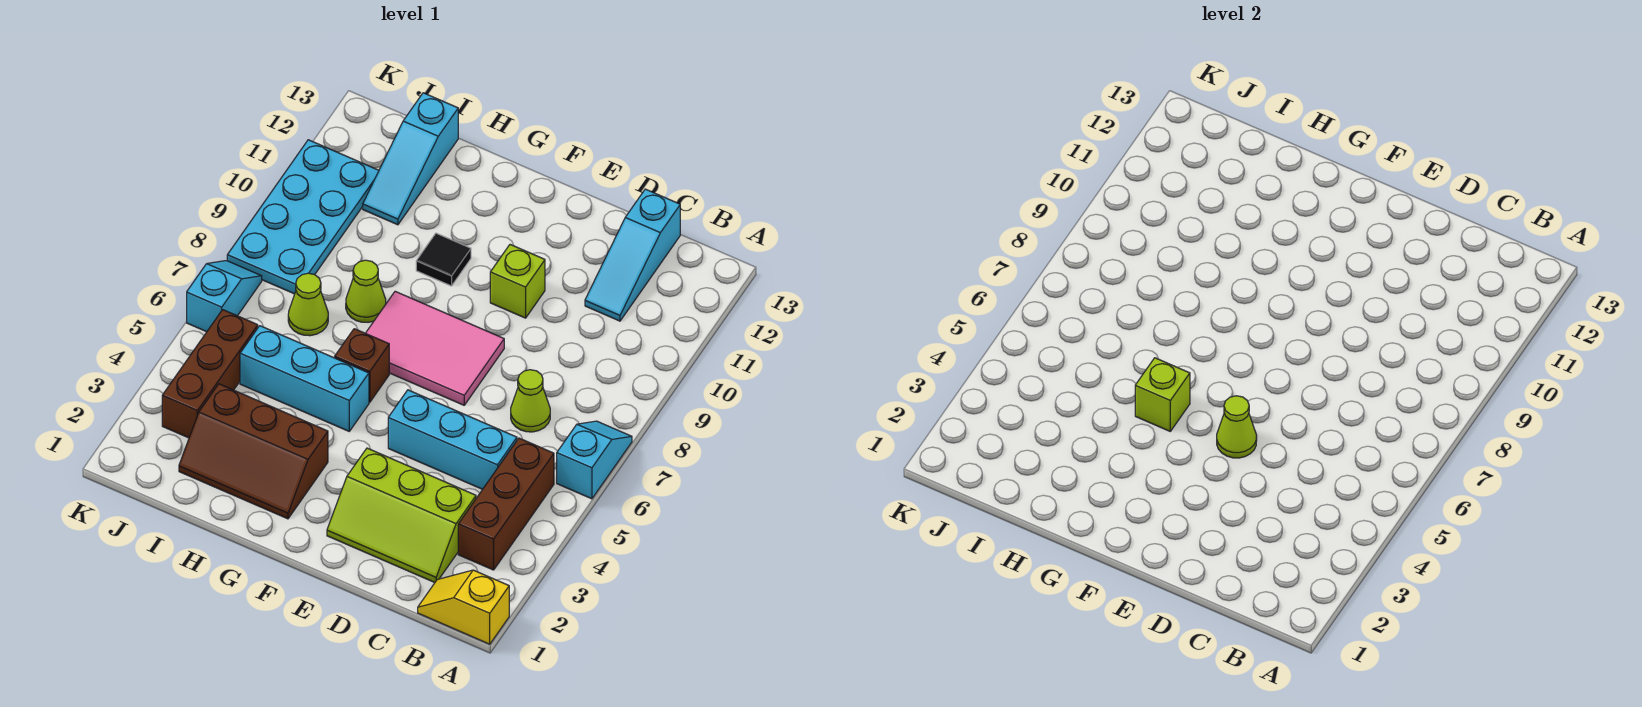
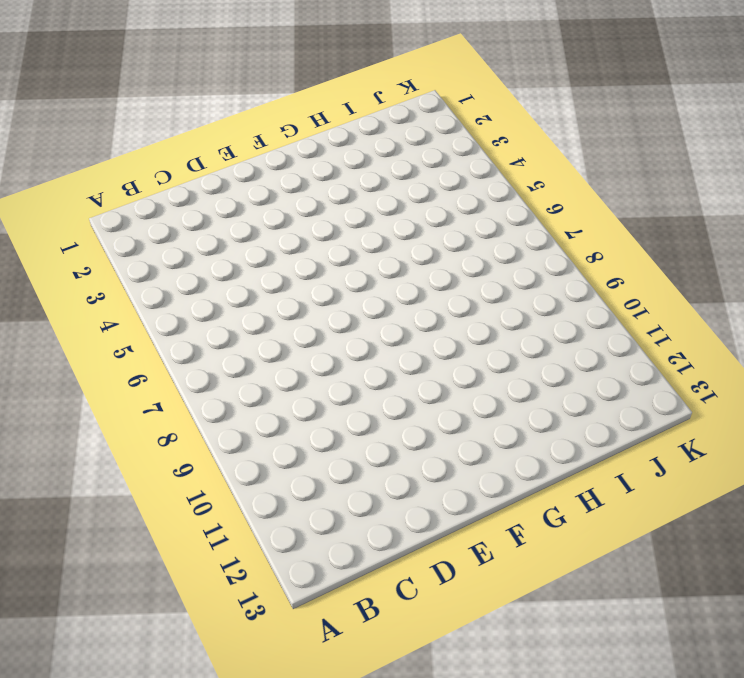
none -> yellow 1x2 slope [418,570,509,644]
none -> cyan 1x2 slope [557,421,632,499]
none -> brown 1x3 brick [458,438,554,570]

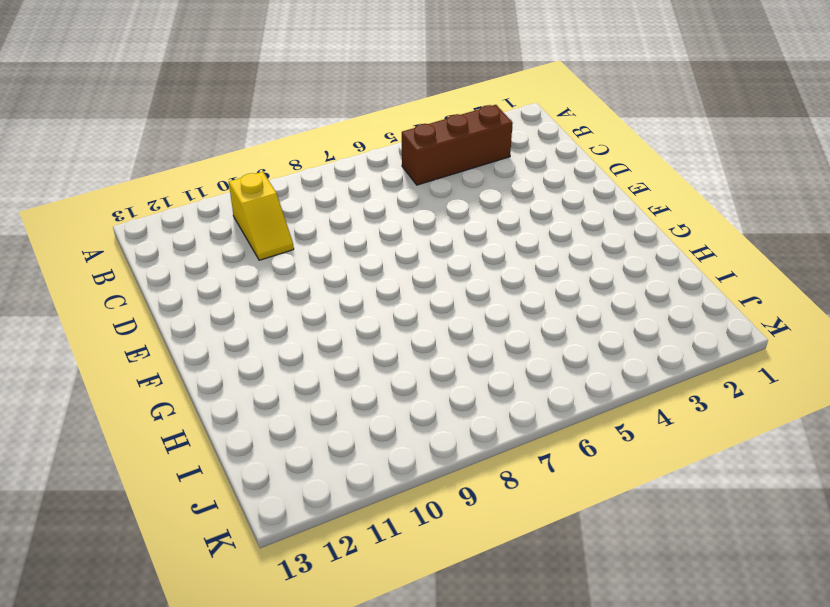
yellow 1x2 slope [229,172,294,260] -> yellow 1x2 slope moved to [418,570,509,644]
none -> cyan 1x2 slope [557,421,632,499]
none -> lime 2x3 slope [327,448,476,583]
none -> cyan 1x3 brick [388,390,517,489]

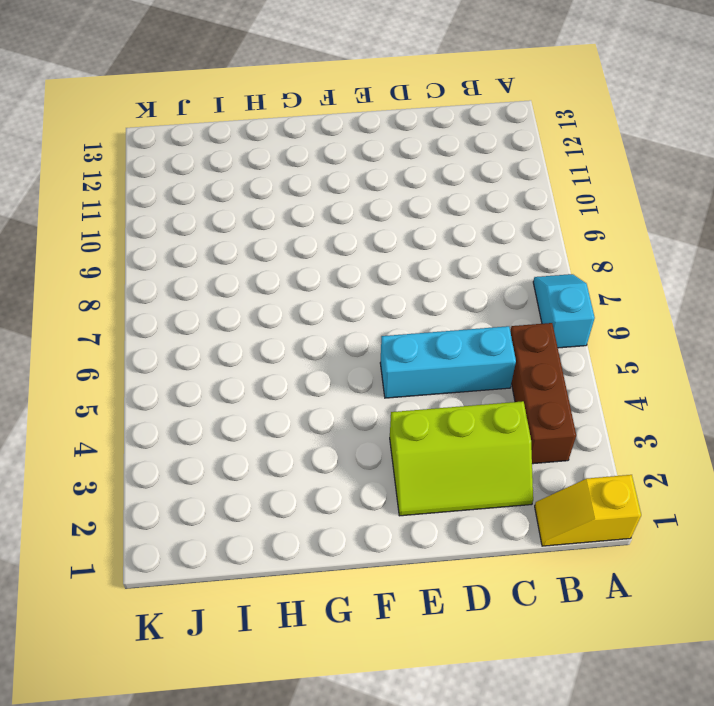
none -> lime 1x1 cone [511,370,550,432]
none -> cyan 1x3 slope [585,189,680,321]
none -> pink 2x3 tile [366,291,504,405]

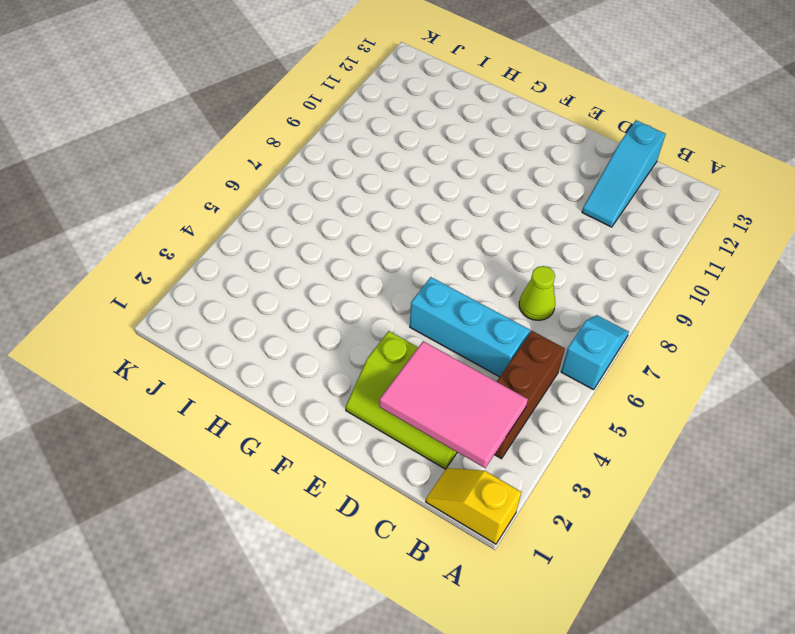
pink 2x3 tile [379,341,528,468] -> pink 2x3 tile moved to [366,291,504,405]
none -> lime 1x1 brick [490,245,545,318]
none -> brown 2x3 slope [179,384,328,519]
none -> cyan 1x3 brick [240,326,369,431]

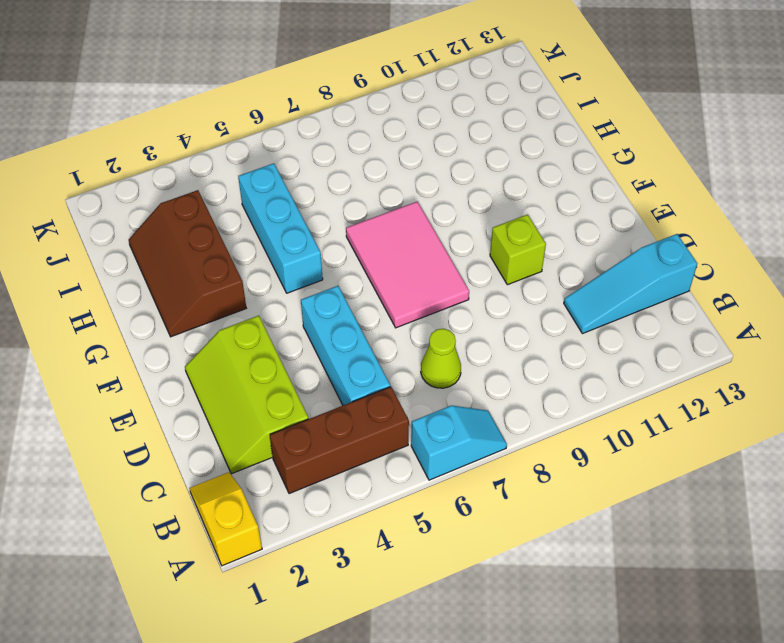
none -> brown 1x1 brick [335,329,389,402]
none -> black 1x1 tile [416,233,471,286]
none -> lime 1x1 cone [346,260,386,322]

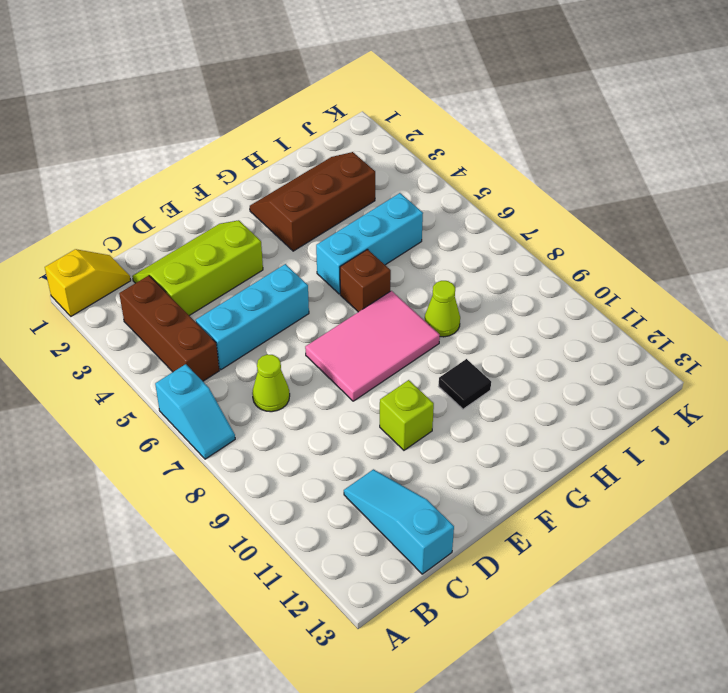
none -> lime 1x1 cone [288,273,328,336]
none -> cyan 1x3 slope [363,93,458,225]
none -> brown 1x3 brick [162,310,258,438]

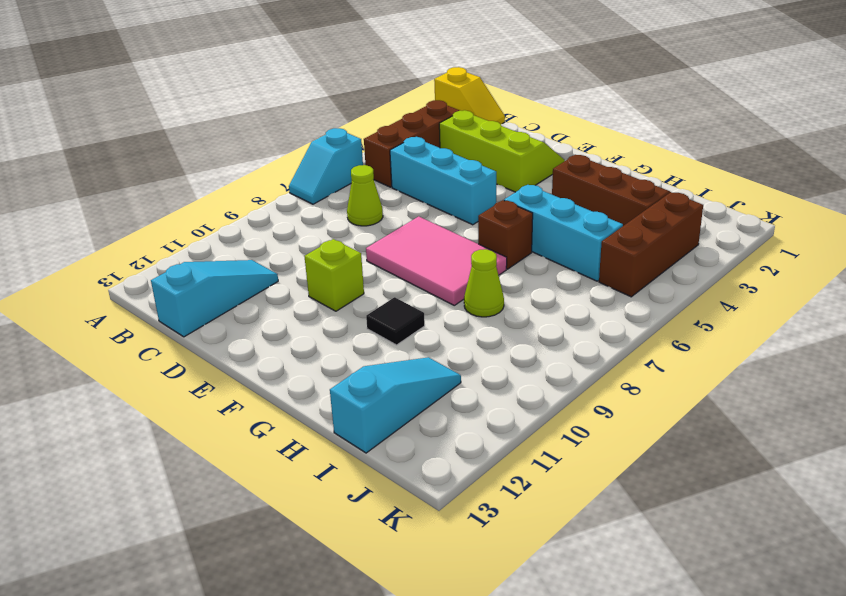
none -> lime 1x1 cone [288,273,328,336]
none -> cyan 2x4 plate [227,140,379,294]
none -> cyan 1x2 slope [187,261,262,332]

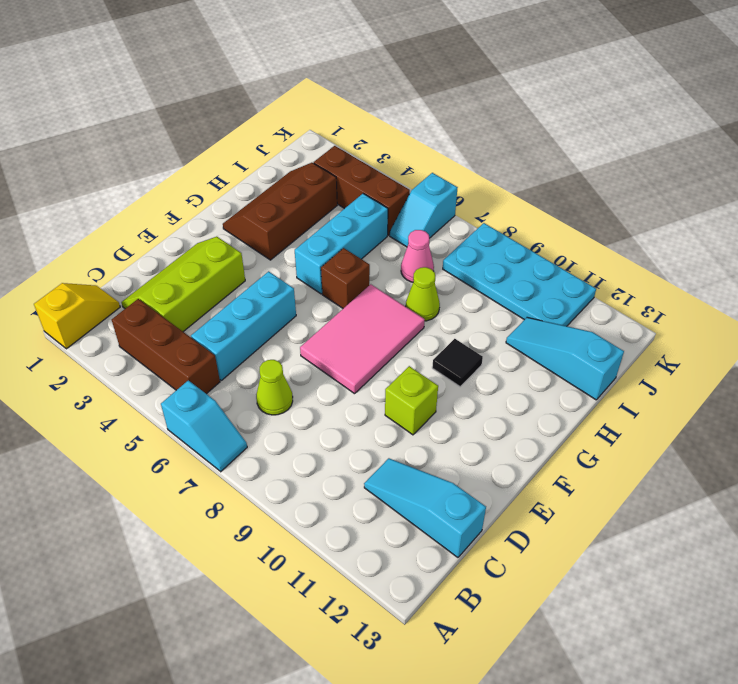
pink 1x1 cone [401,230,434,282] -> lime 1x1 cone [288,273,328,336]
cyan 1x2 slope [390,173,458,247] -> cyan 1x2 slope turned to [187,261,262,332]
none -> lime 1x1 cone [1217,396,1257,458]
none -> lime 1x1 brick [1135,358,1190,431]

